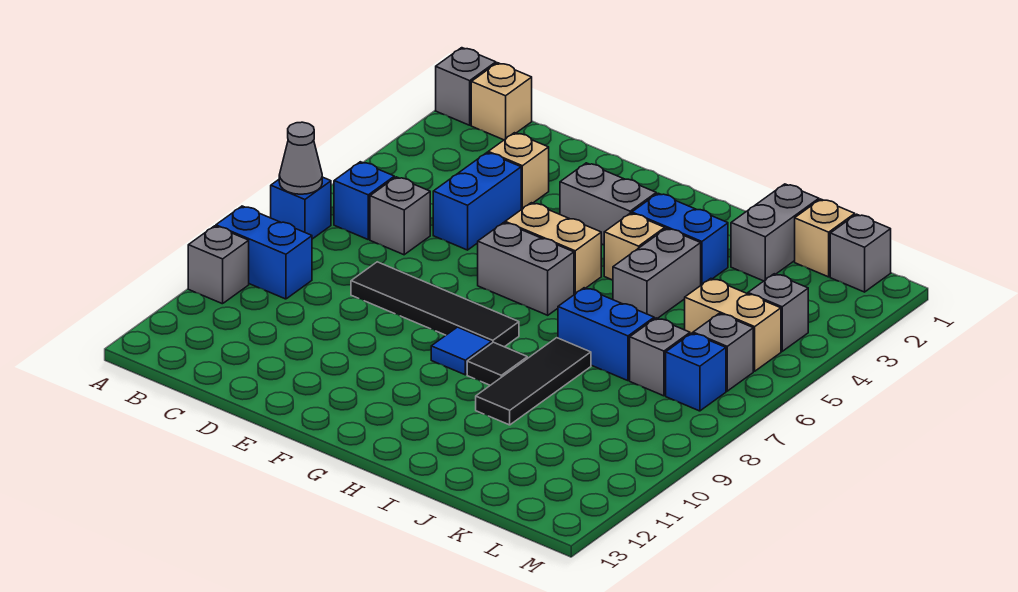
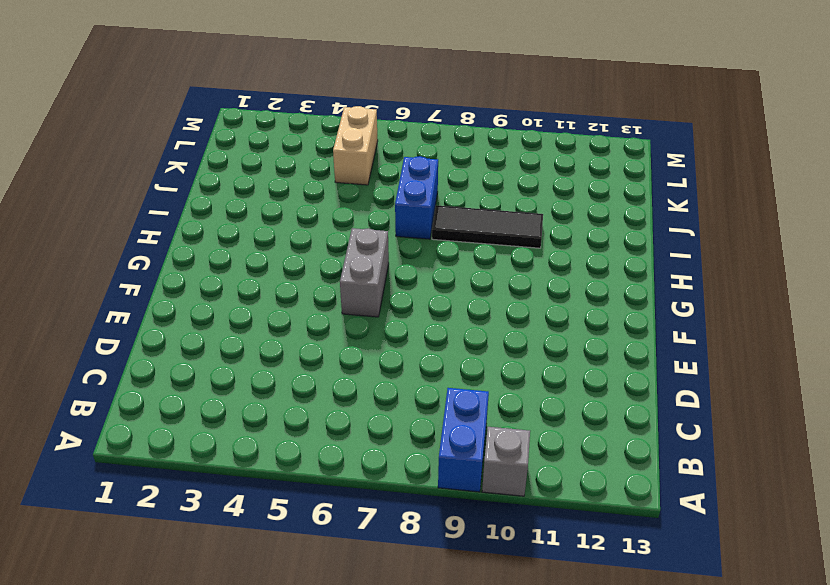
none -> grey 1x1 brick [436,48,496,125]
none -> blue 1x1 brick [271,177,331,239]
none -> tan 1x1 brick [471,63,532,140]

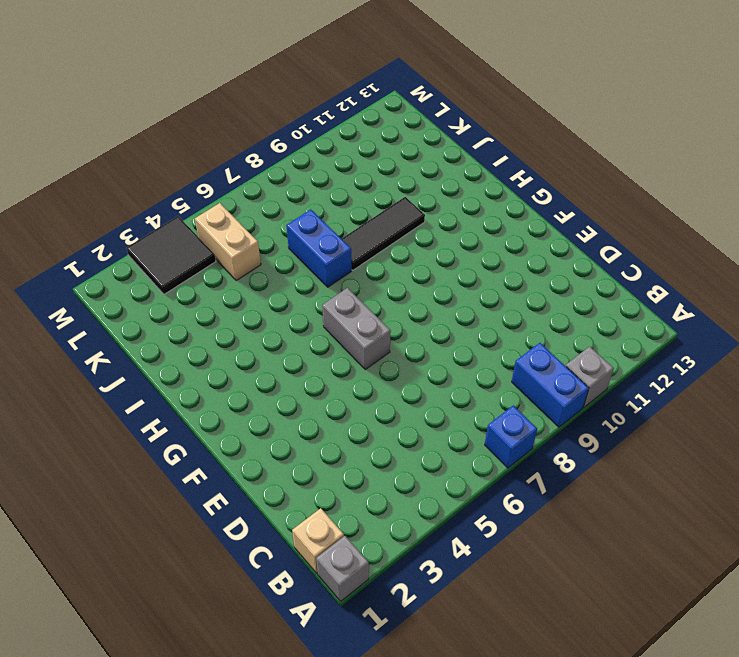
black 2x2 tile [126,216,216,294] -> grey 1x1 brick [748,274,808,351]
none -> blue 1x1 brick [334,162,394,239]
none -> grey 1x1 brick [370,177,430,255]
none -> tan 1x1 brick [488,133,549,210]

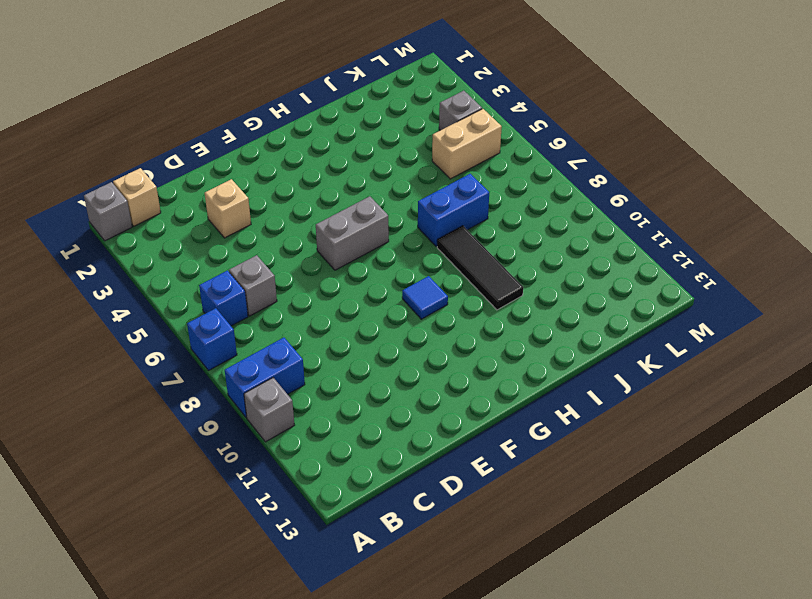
none -> blue 1x2 brick [433,153,521,250]
none -> black 1x4 tile [351,262,519,347]
none -> grey 1x2 brick [560,163,656,245]

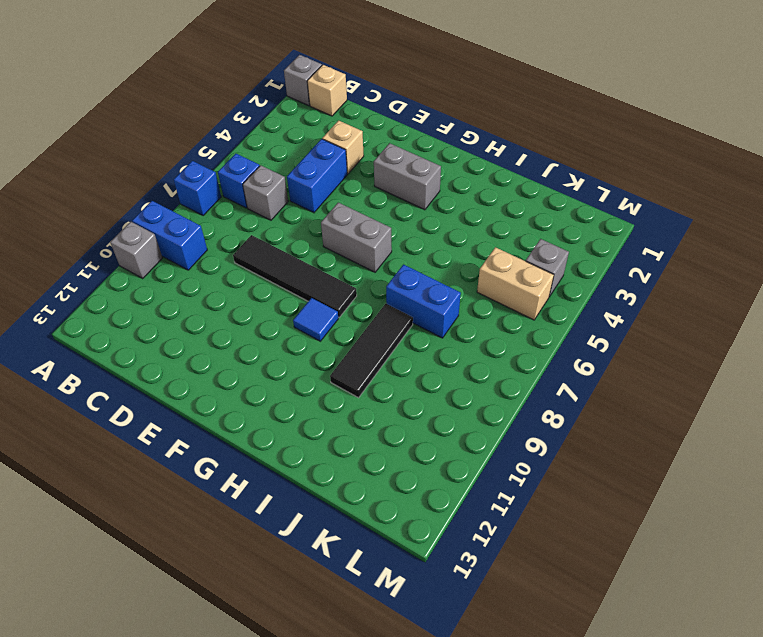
none -> tan 1x2 brick [505,203,601,295]
none -> blue 1x2 brick [632,193,728,285]
none -> tan 1x1 brick [604,213,665,280]

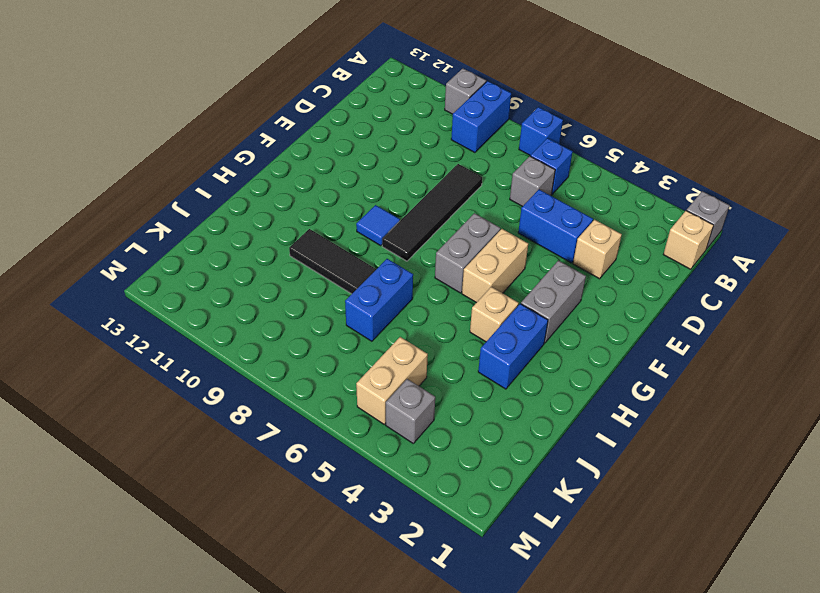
none -> black 1x1 tile [467,342,527,385]
none -> grey 1x2 brick [613,228,701,319]
none -> grey 1x2 brick [731,184,819,281]

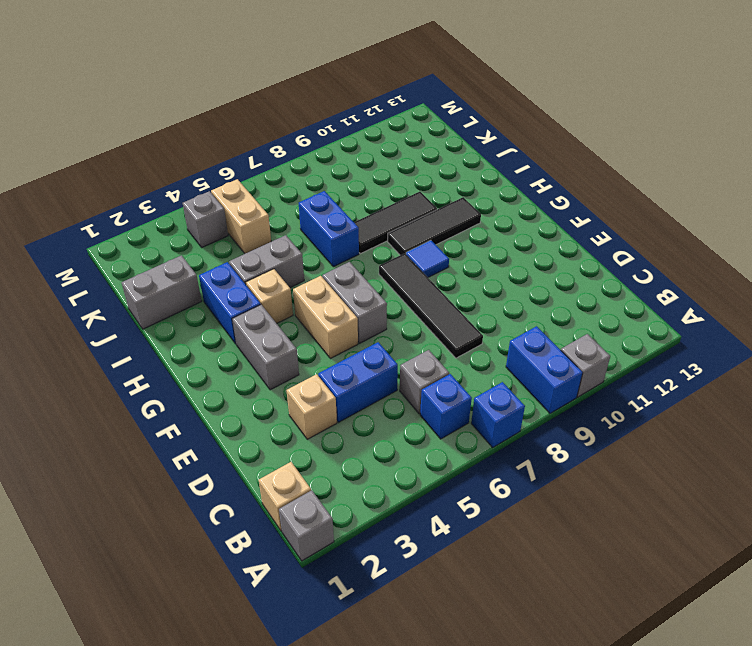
black 1x3 tile [388,197,481,255] -> black 1x1 tile [467,342,527,385]
none -> tan 1x1 brick [795,199,855,277]
none -> grey 1x1 brick [630,318,690,396]
none -> grey 1x1 brick [830,214,891,292]

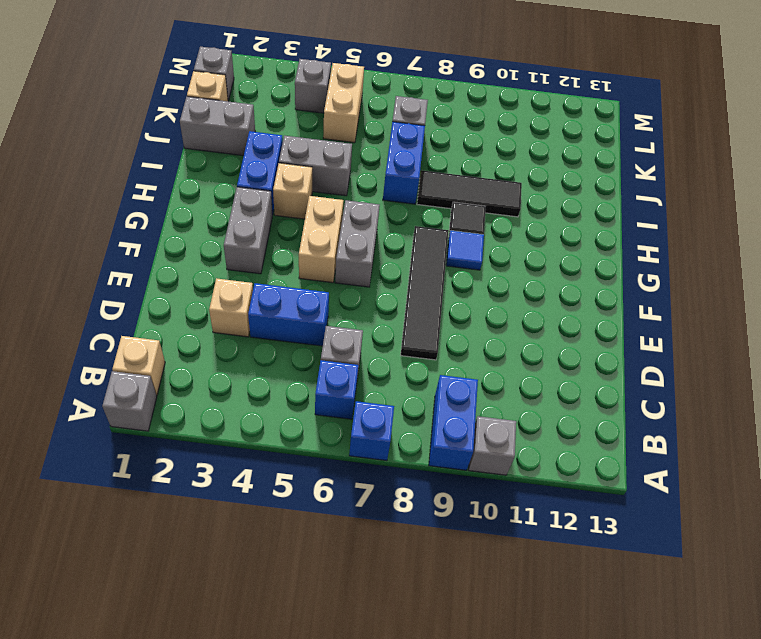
none -> grey 1x1 brick [693,313,753,391]
none -> blue 1x1 brick [666,333,726,411]
none -> grey 1x1 cone [279,122,322,194]

